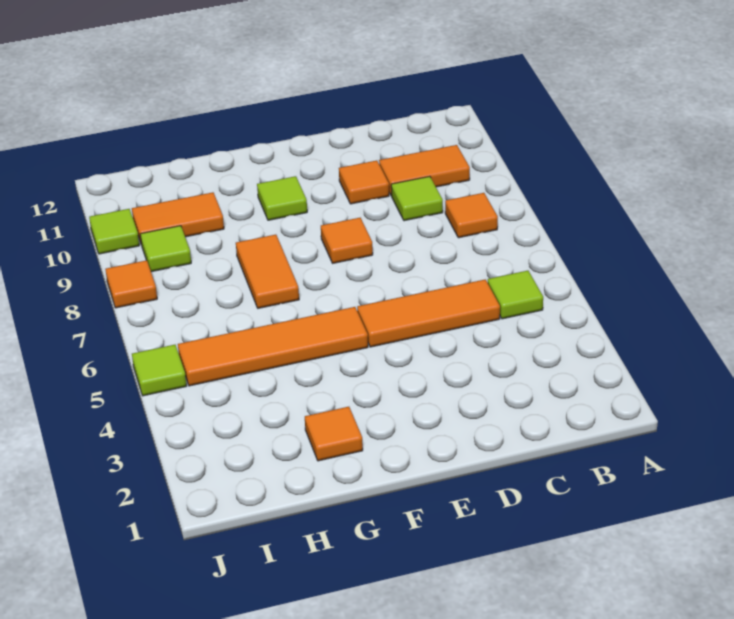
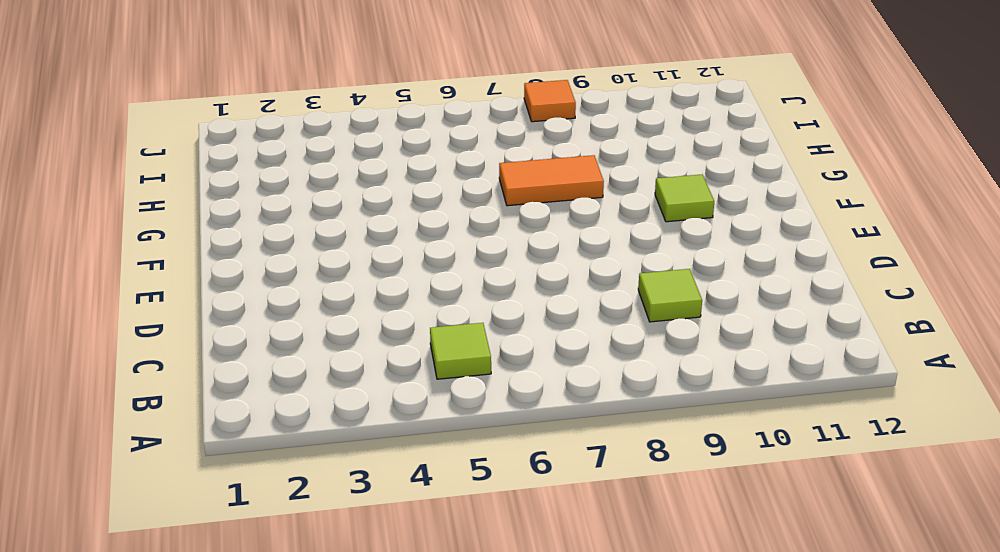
none -> orange 1x1 tile [445,193,498,238]
none -> orange 1x2 tile [379,145,470,196]
none -> orange 1x3 tile [357,279,500,347]

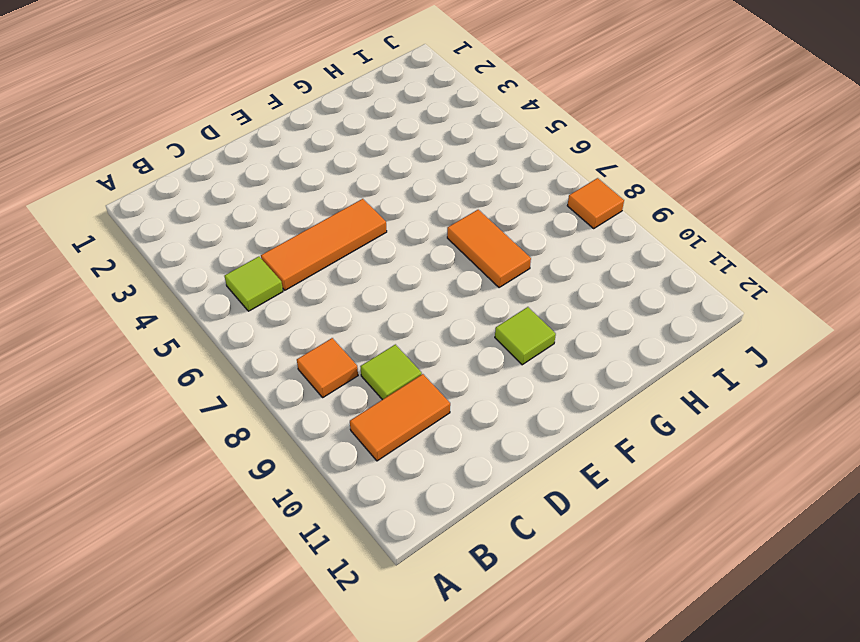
none -> orange 1x1 tile [339,161,389,204]
none -> orange 1x1 tile [321,218,373,263]
none -> orange 1x4 tile [178,307,368,386]

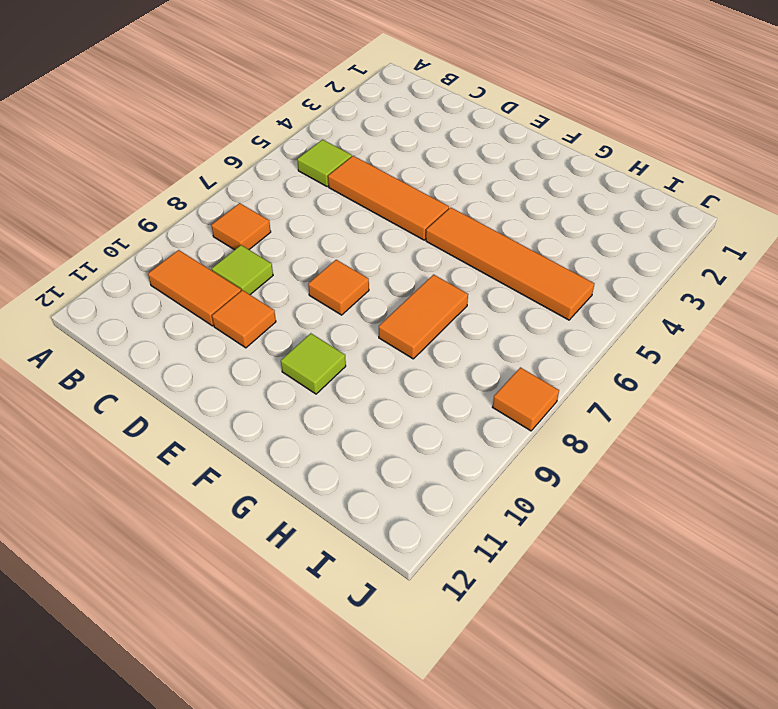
none -> orange 1x1 tile [305,407,363,461]
none -> orange 1x2 tile [132,192,224,245]
none -> lime 1x1 tile [140,226,191,272]

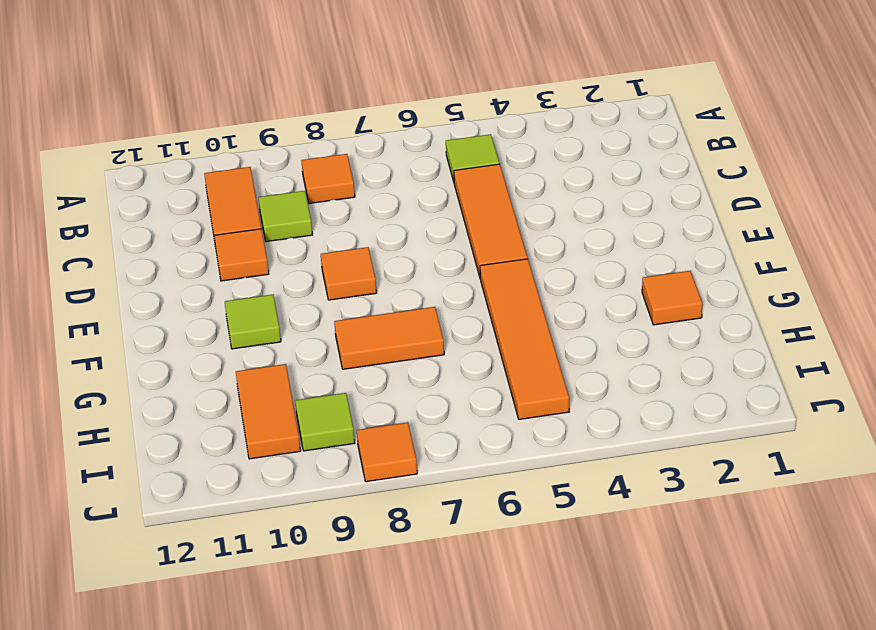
none -> lime 1x1 tile [132,345,187,396]
none -> lime 1x1 tile [89,209,139,254]

